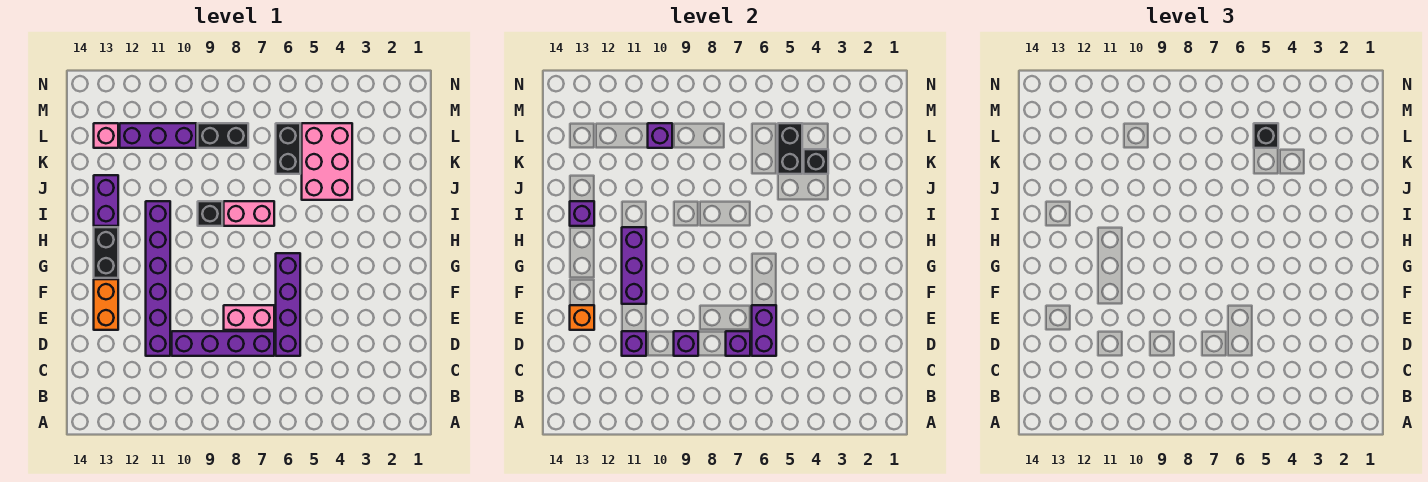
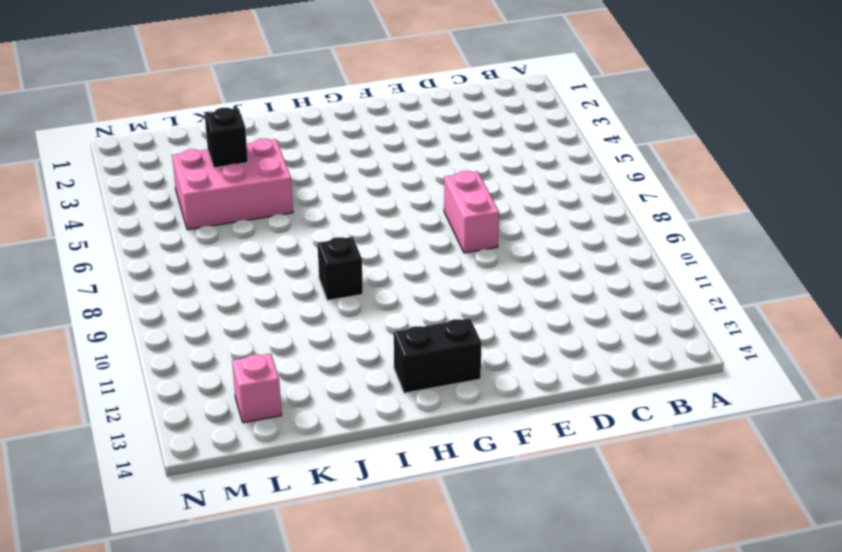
none -> purple 1x4 brick [276,253,300,356]
none -> purple 1x4 brick [172,331,274,356]
none -> purple 1x6 brick [146,201,170,356]

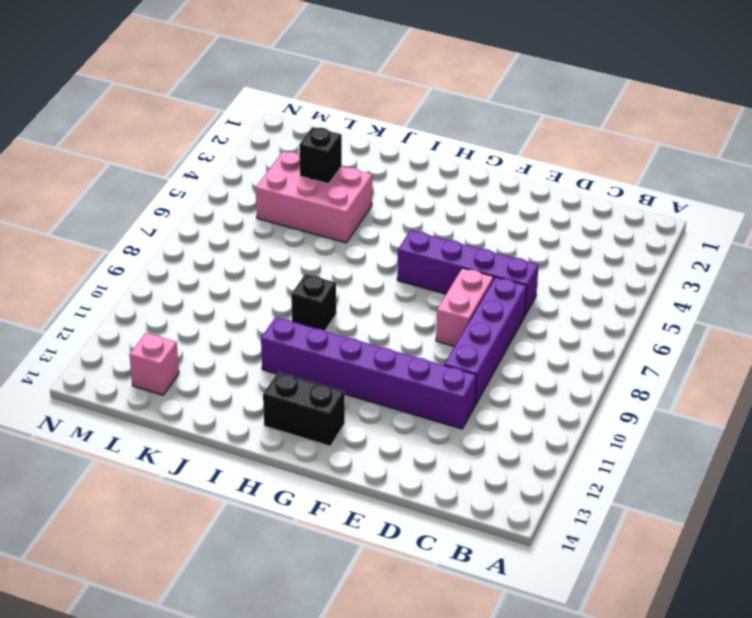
none -> orange 1x2 brick [94,279,118,330]
none -> pink 1x2 brick [224,201,274,226]
none -> purple 1x2 brick [94,175,118,226]

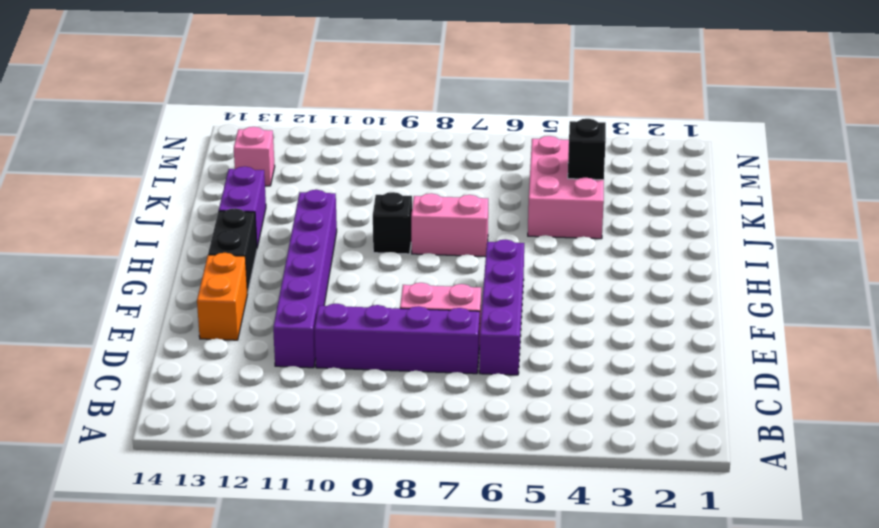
none -> black 1x2 brick [276,123,300,174]
none -> black 1x2 brick [198,123,248,148]
none -> purple 1x3 brick [120,123,196,148]

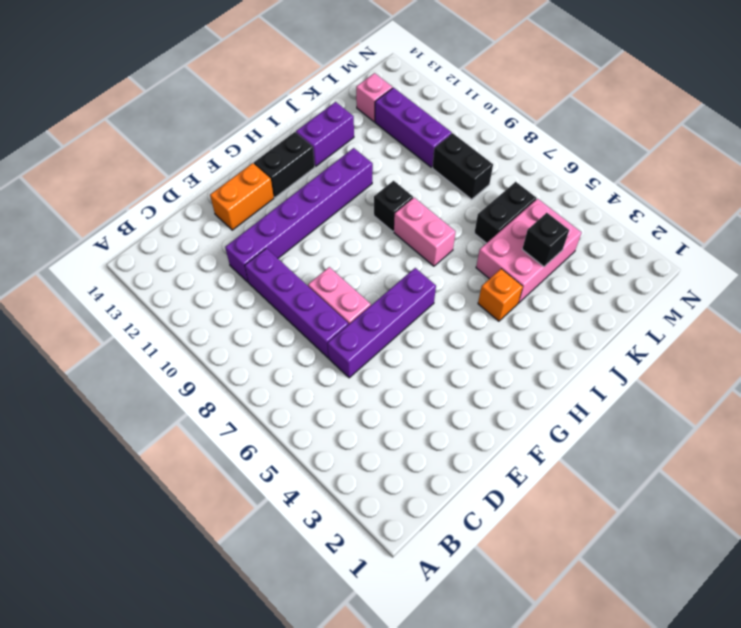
orange 1x1 brick [478,269,523,321] -> orange 1x1 brick moved to [570,305,594,330]
none -> purple 1x2 brick [752,305,776,356]
none -> purple 1x1 brick [726,331,750,356]
none -> purple 1x1 brick [674,331,698,356]

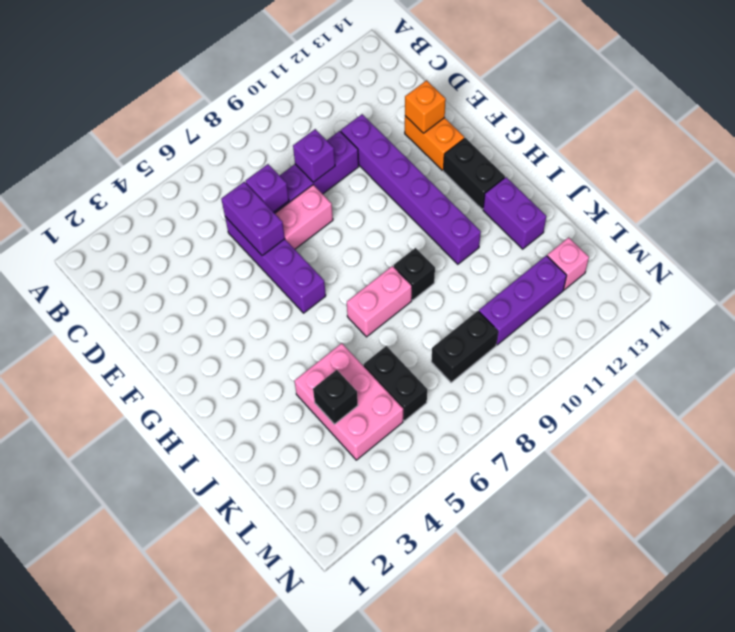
none -> purple 1x1 brick [622,331,646,356]
none -> purple 1x3 brick [622,227,646,304]
none -> purple 1x1 brick [570,201,594,226]

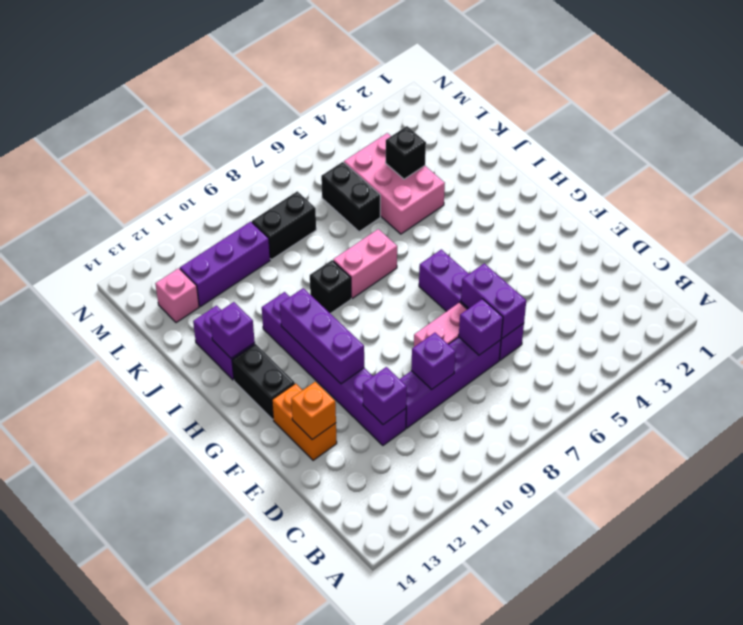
none -> black 1x2 brick [778,123,802,174]
none -> purple 1x1 brick [648,123,672,148]
none -> black 1x1 brick [1254,123,1278,148]

